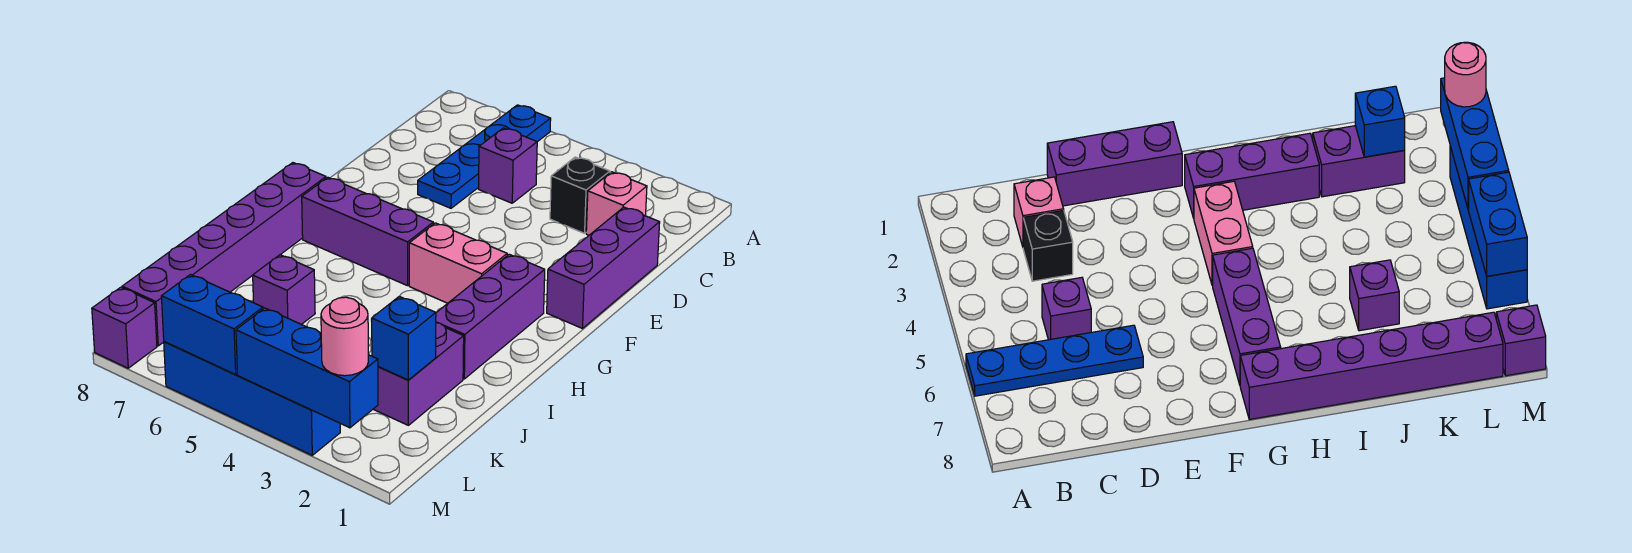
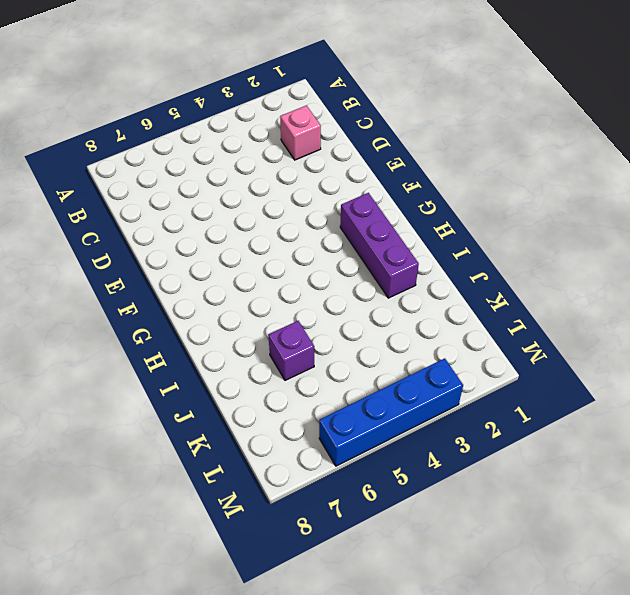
none -> blue 1x4 plate [418,105,551,208]
none -> black 1x1 brick [550,157,610,233]
none -> purple 1x1 brick [478,128,537,203]

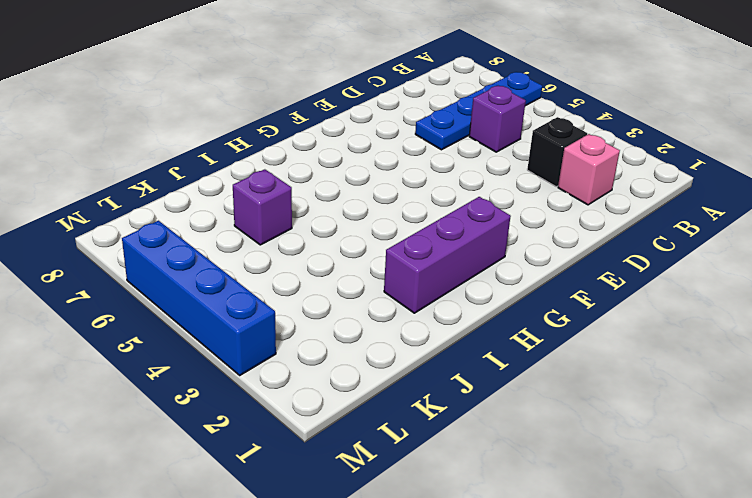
none -> purple 1x3 brick [547,207,660,329]
none -> pink 1x2 brick [409,223,507,303]
none -> purple 1x3 brick [302,177,433,286]

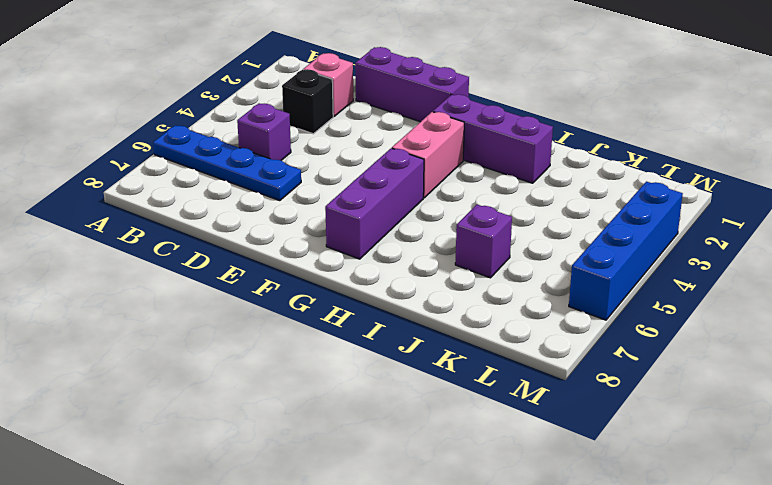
none -> purple 1x6 brick [122,163,326,346]
none -> purple 1x2 brick [373,323,464,425]
none -> purple 1x1 brick [92,287,157,368]

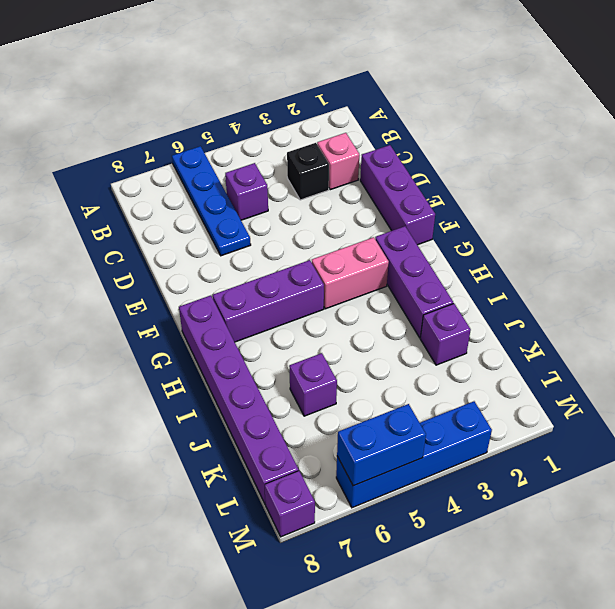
purple 1x1 brick [420,304,471,365] -> purple 1x2 brick [373,323,464,425]
none -> blue 1x1 brick [372,296,436,380]
none -> blue 1x3 brick [236,308,378,428]
none -> pink 1x1 round brick [321,297,368,376]

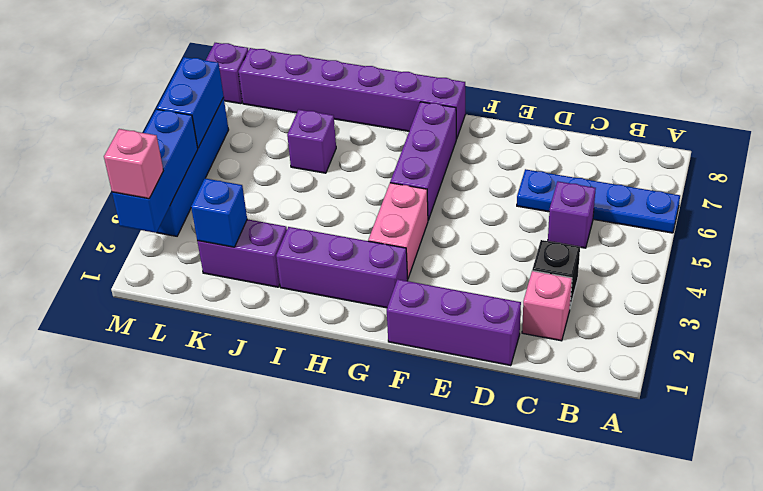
pink 1x1 brick [104,129,163,199] -> pink 1x1 round brick [321,297,368,376]

